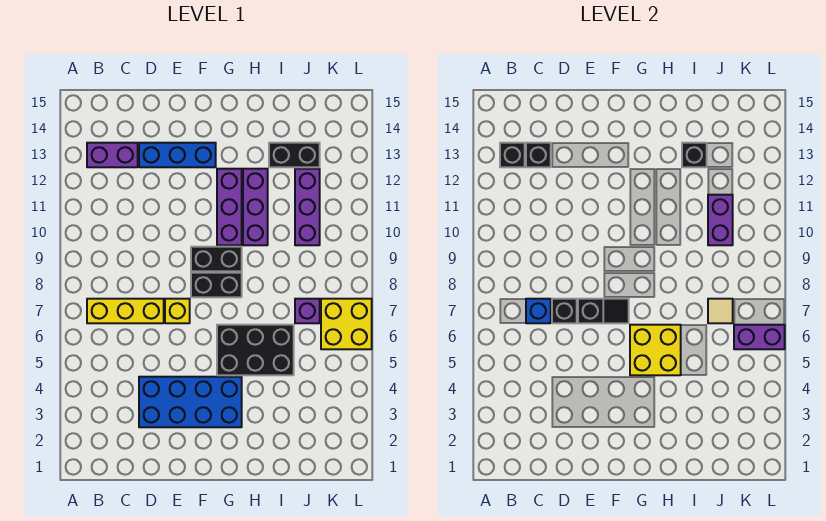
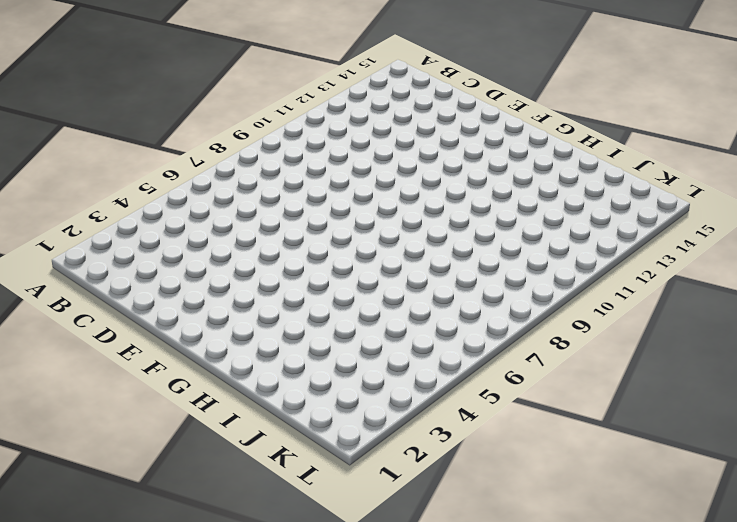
none -> yellow 1x3 brick [87,299,164,323]
none -> purple 1x2 brick [87,143,138,167]
none -> blue 2x4 brick [139,377,242,427]

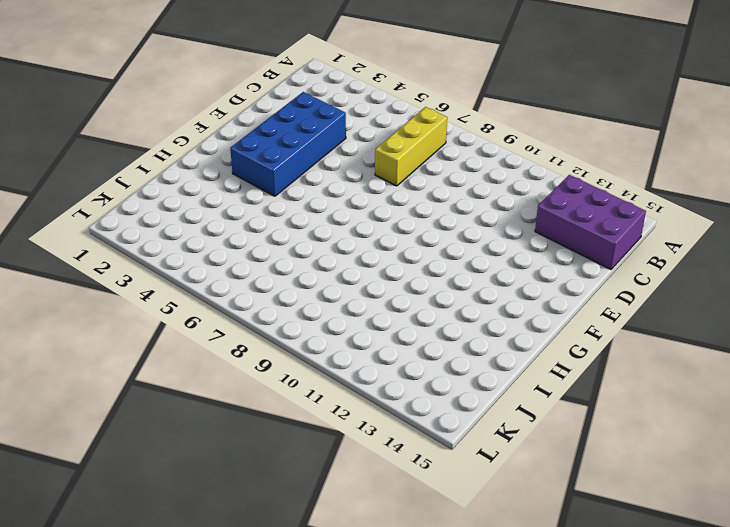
purple 2x3 brick [535,175,646,269] -> purple 1x2 brick [87,143,138,167]
none -> blue 1x3 brick [139,143,216,167]
none -> yellow 1x1 brick [165,299,190,323]
none -> black 1x2 brick [191,273,242,297]

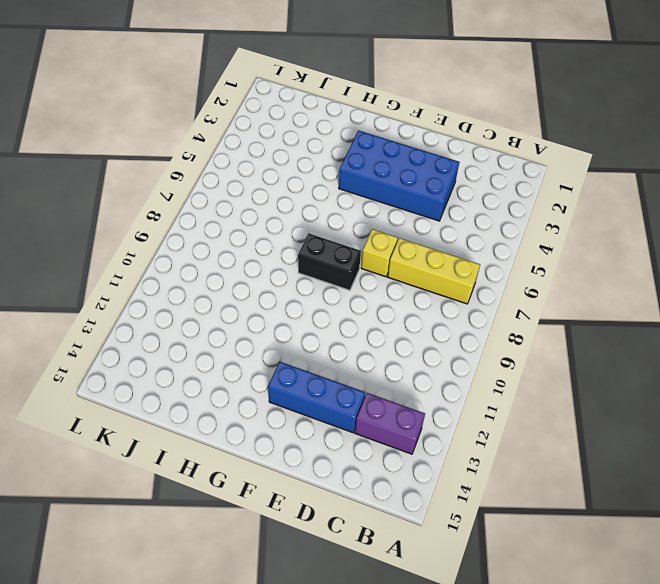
none -> black 1x2 brick [191,247,242,271]
none -> black 2x3 brick [217,325,294,375]
none -> purple 1x3 brick [217,169,242,245]

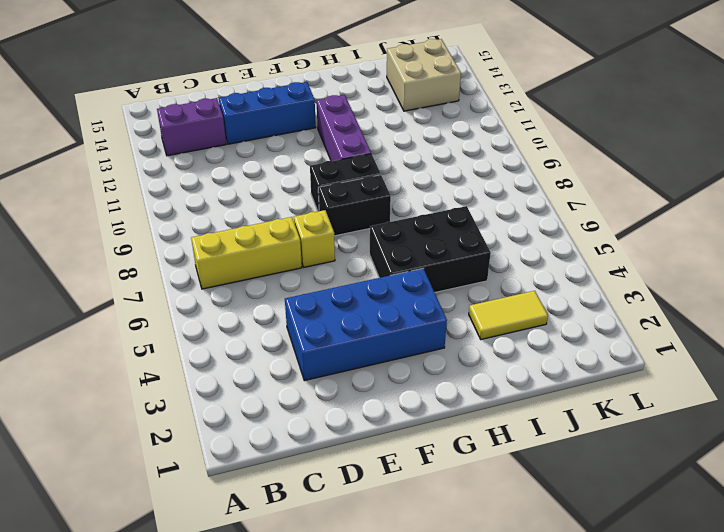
yellow 1x2 tile [469,291,548,340] -> none
tan 2x2 brick [387,39,461,111] -> black 1x2 brick [269,143,320,167]
none -> purple 1x3 brick [243,169,268,245]
none -> purple 1x1 brick [295,299,320,323]
none -> purple 1x3 brick [295,169,320,245]

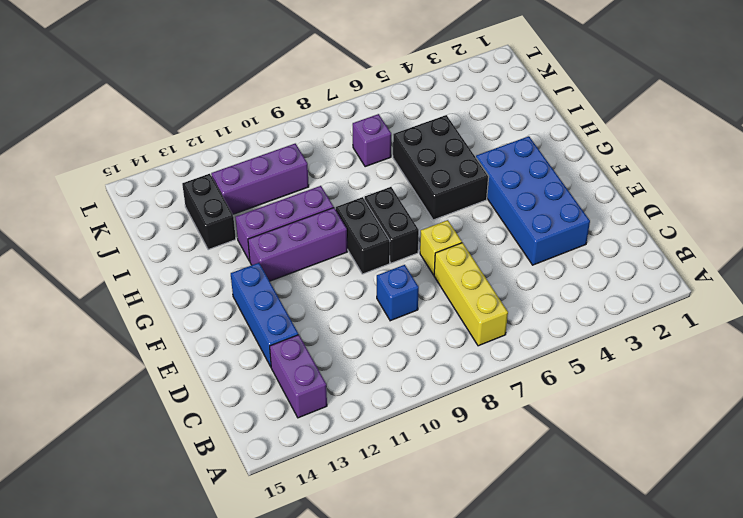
blue 1x1 brick [377,265,419,321] -> blue 1x1 brick moved to [526,299,551,323]
none -> yellow 2x2 brick [321,299,372,349]
none -> black 1x1 brick [500,143,525,167]
none -> black 1x1 brick [526,143,551,167]

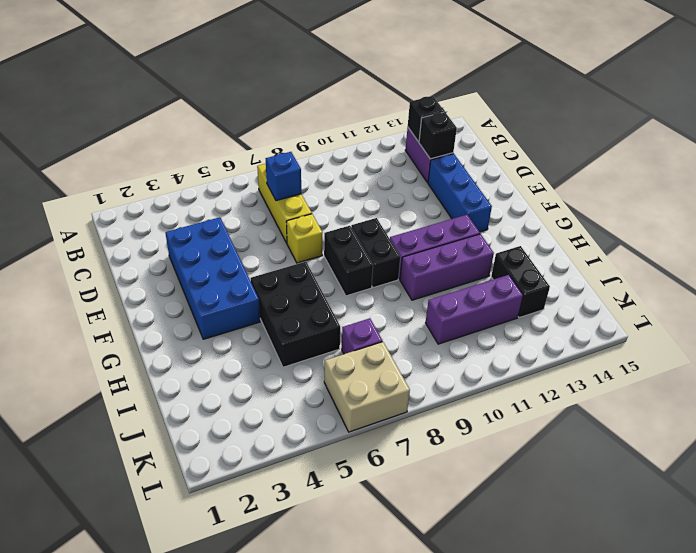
tan 2x2 brick [324,342,410,432] -> yellow 2x2 brick [321,299,372,349]
none -> black 1x1 brick [552,299,577,323]
none -> black 1x2 slope [578,299,629,323]
none -> yellow 2x2 brick [630,325,681,375]

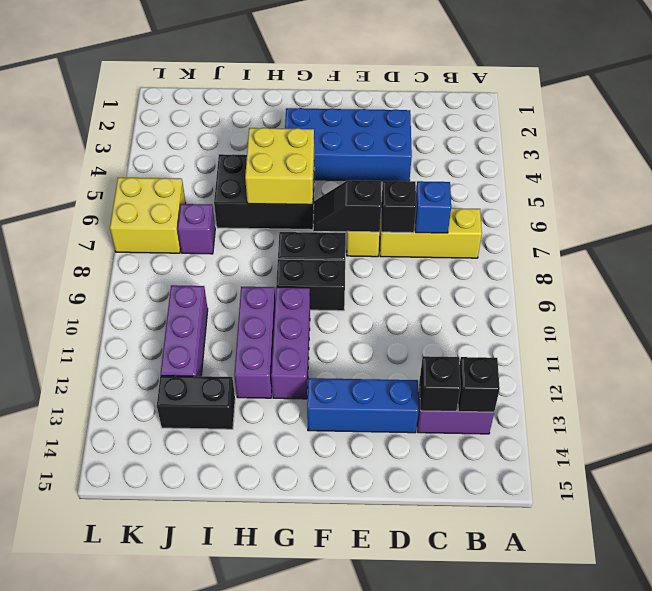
none -> black 1x1 brick [682,143,707,167]
none -> tan 1x1 tile [708,299,733,323]
none -> purple 1x2 brick [708,195,733,245]

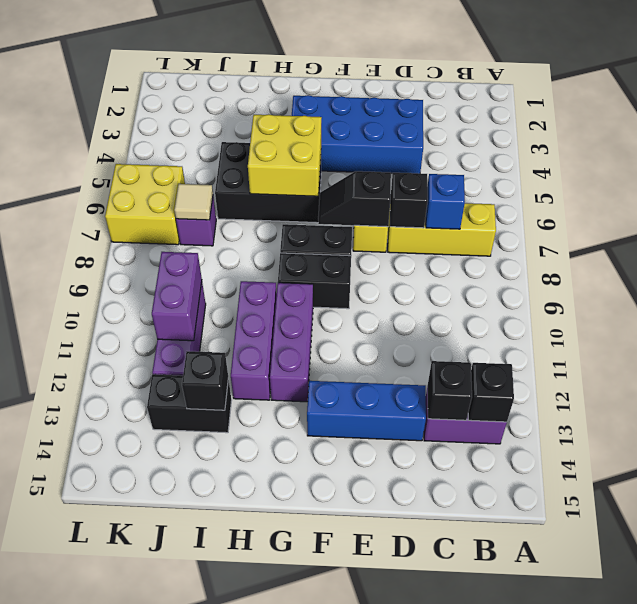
none -> purple 1x2 brick [734,325,785,349]

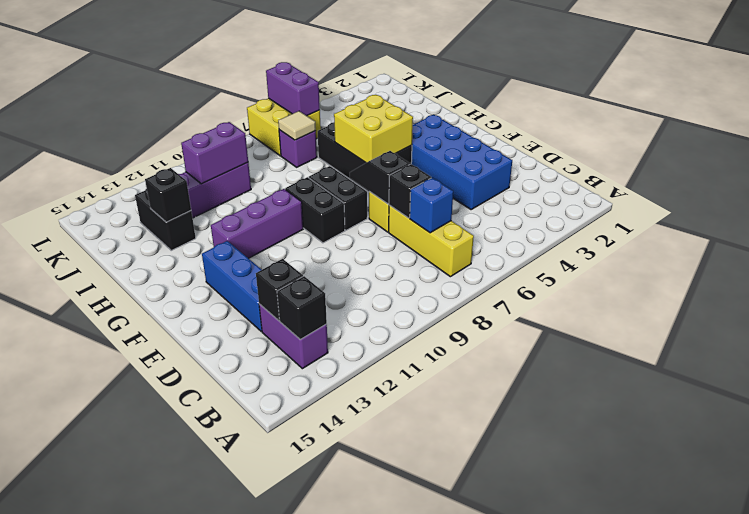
none -> purple 1x3 brick [243,169,268,245]

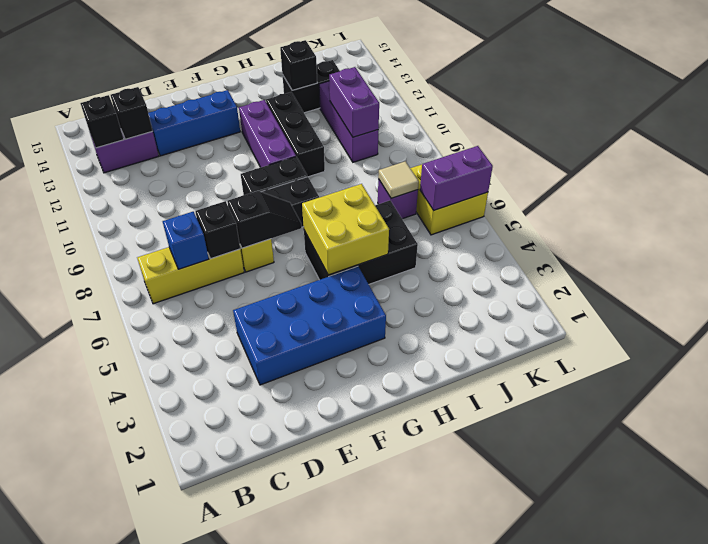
black 1x3 brick [266,92,325,177] -> purple 1x3 brick [243,169,268,245]

